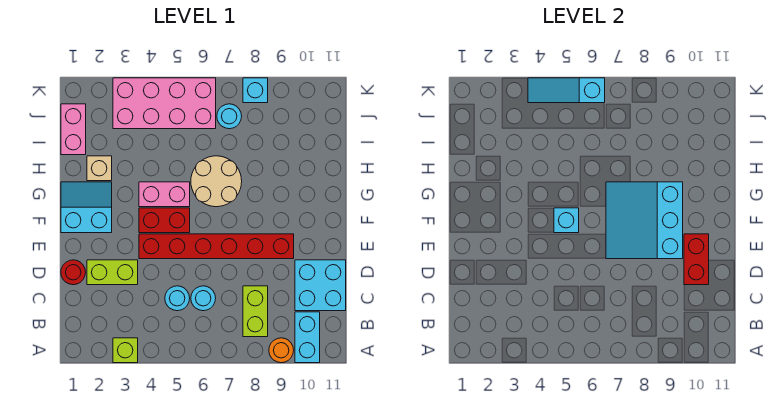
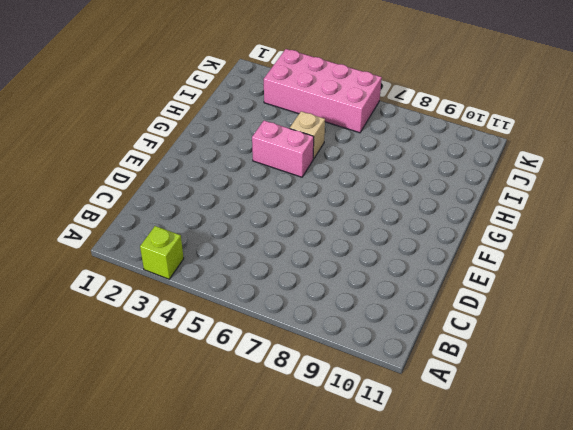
tan 1x1 brick [290,111,325,159] -> tan 1x1 brick moved to [87,156,112,181]
none -> orange 1x1 round brick [269,338,294,363]
none -> cyan 1x2 brick [295,312,320,363]
none -> lime 1x2 brick [243,286,268,337]

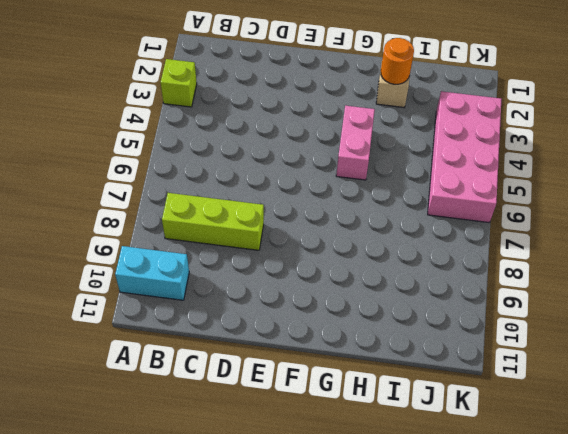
lime 1x3 brick [162,193,264,250] -> lime 1x2 brick [243,286,268,337]
orange 1x1 round brick [381,38,414,84] -> orange 1x1 round brick moved to [269,338,294,363]
none -> cyan 1x1 round brick [165,286,190,311]
none -> cyan 1x1 round brick [191,286,216,311]
none -> cyan 2x2 brick [295,260,346,311]

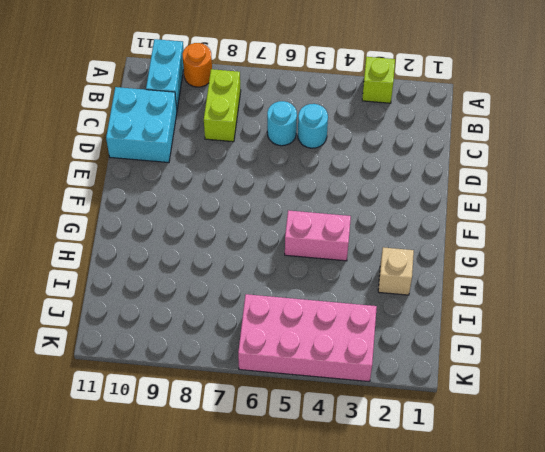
none -> red 1x1 round brick [61,260,86,285]
none -> lime 1x2 brick [87,260,138,285]
none -> red 1x6 brick [139,234,294,259]

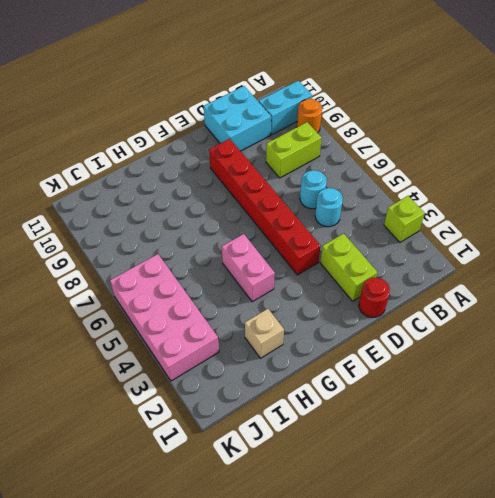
none -> cyan 2x2 slope [61,182,112,233]
none -> red 1x2 brick [139,208,190,233]
none -> tan 2x2 round brick [191,156,242,207]

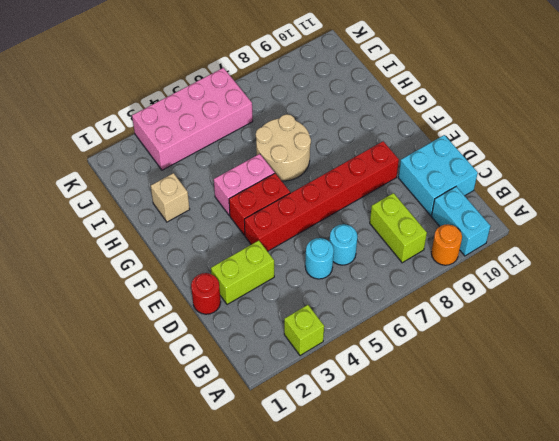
none -> cyan 2x2 slope [61,182,112,233]
none -> pink 1x2 brick [61,104,86,155]
none -> cyan 1x1 round brick [217,104,242,129]

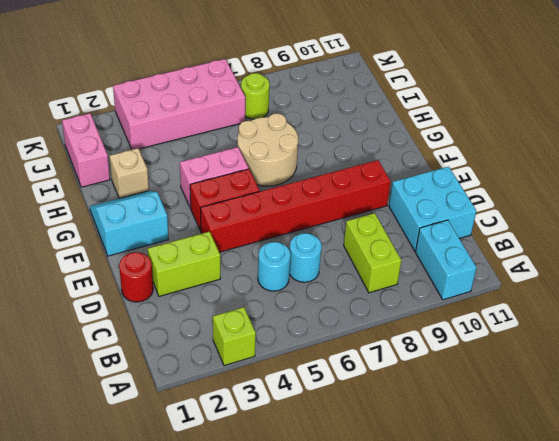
lime 1x1 round brick [241,73,270,119] -> cyan 1x1 round brick [217,104,242,129]
none -> orange 1x1 round brick [269,338,294,363]
none -> cyan 1x1 brick [243,78,268,103]
none -> red 1x2 brick [684,234,709,285]

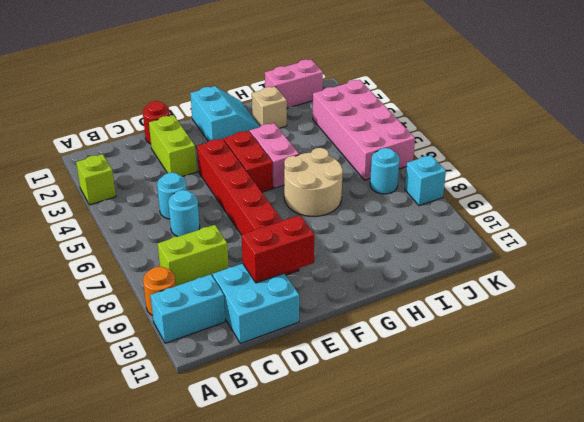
none -> cyan 3x3 slope [606,182,683,259]
none -> cyan 1x1 brick [554,208,579,233]
none -> cyan 1x3 slope [528,78,605,103]

